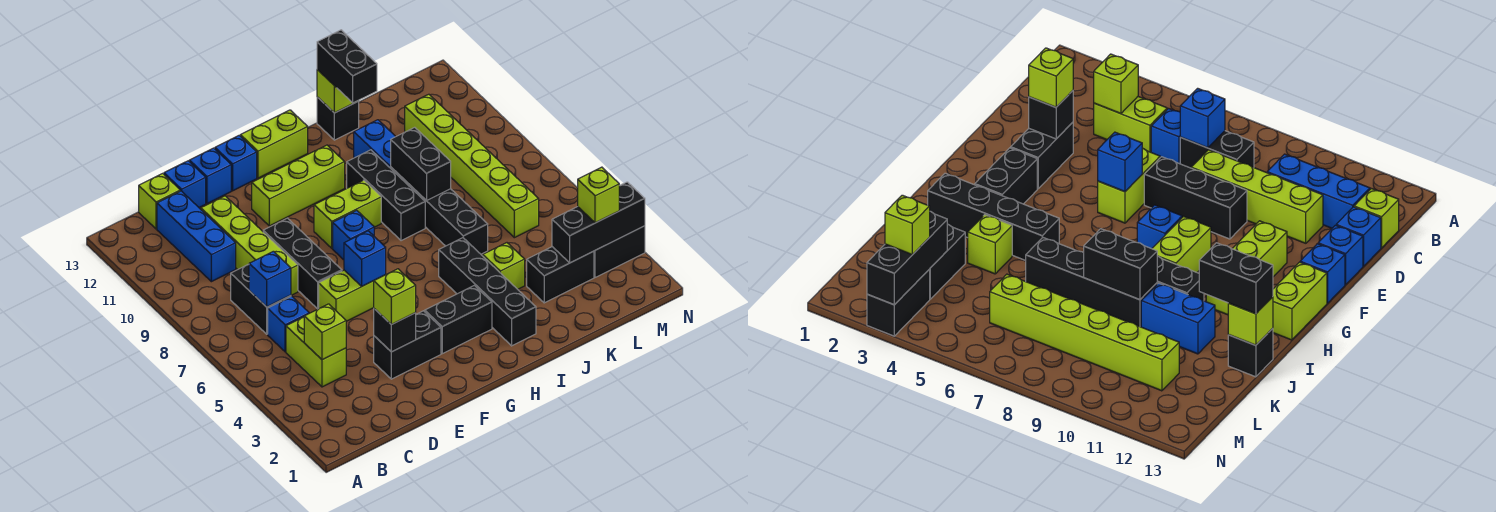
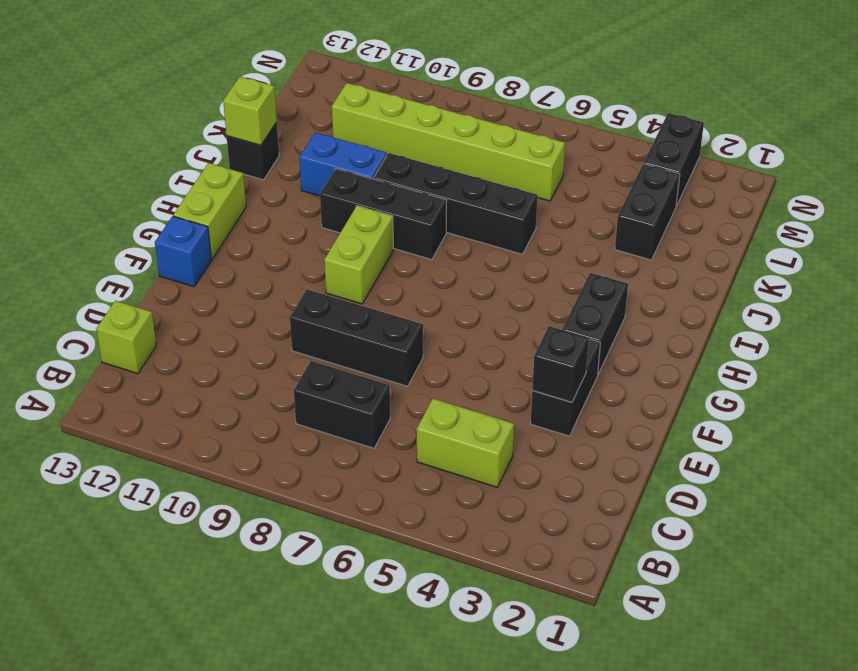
none -> blue 1x1 brick [268,296,309,352]
none -> blue 1x3 brick [157,191,236,282]
none -> lime 1x4 brick [201,196,298,295]
none -> blue 1x1 brick [164,161,206,208]

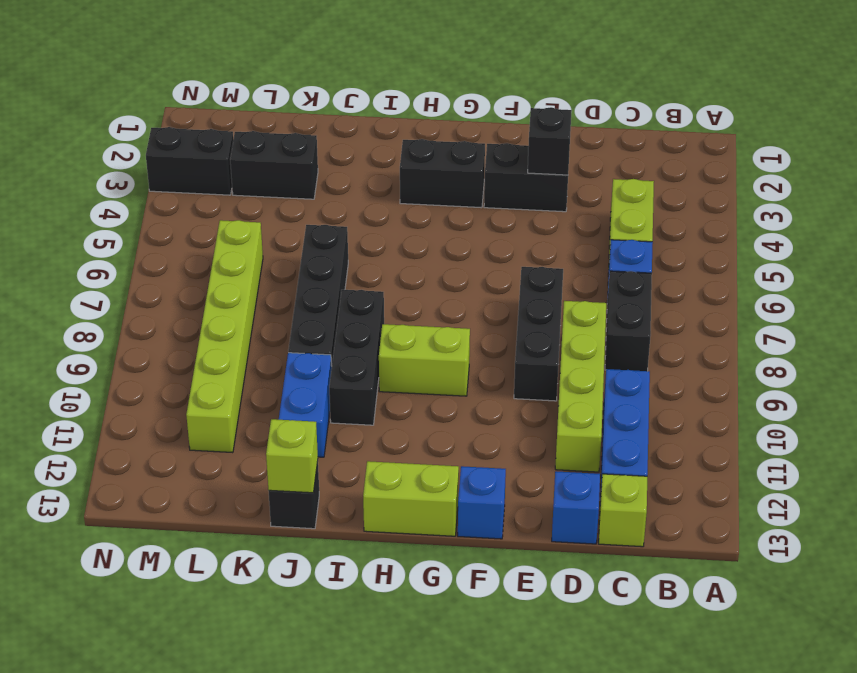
none -> lime 1x2 brick [319,270,374,321]
none -> blue 1x1 brick [189,148,231,204]
none -> lime 1x3 brick [252,145,345,226]
none -> blue 1x1 brick [333,210,374,260]

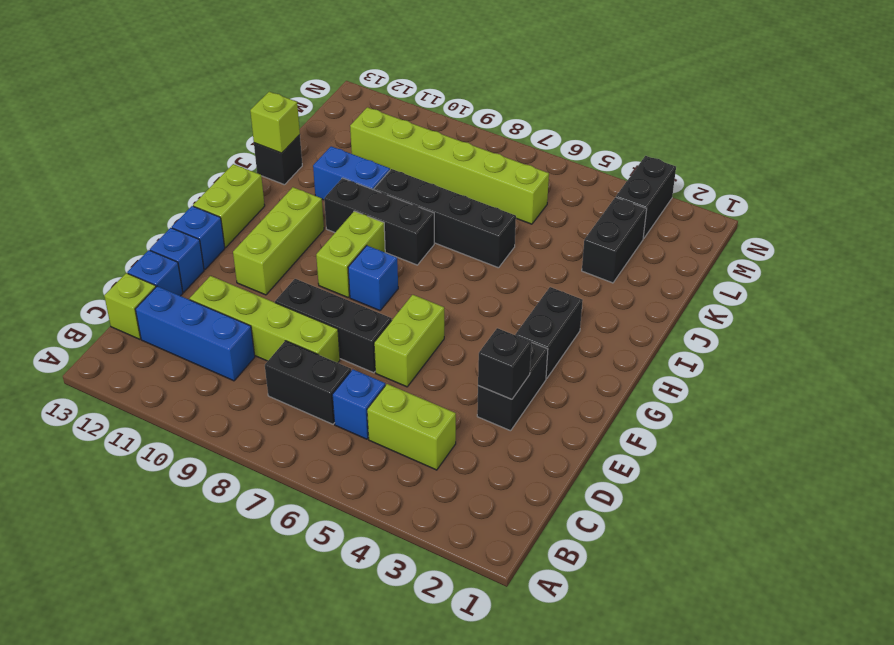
none -> black 1x4 brick [439,238,536,346]
none -> lime 1x1 brick [483,243,525,289]
none -> lime 1x1 brick [304,304,346,360]
none -> blue 1x1 brick [249,251,291,307]

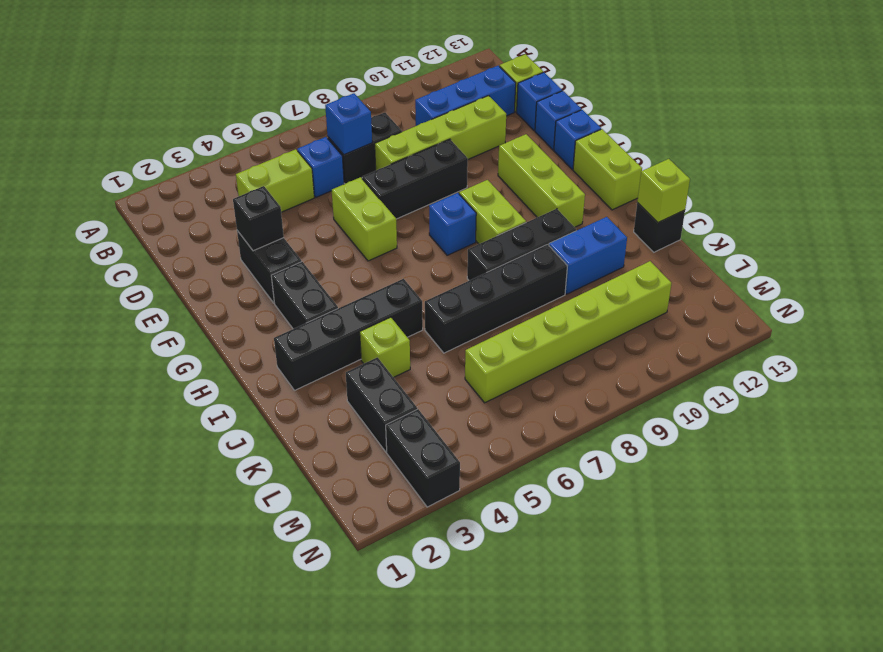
none -> lime 1x1 brick [304,304,346,360]
none -> blue 1x1 brick [344,231,386,286]
none -> black 1x2 brick [391,127,451,201]
none -> black 1x3 brick [552,182,645,263]

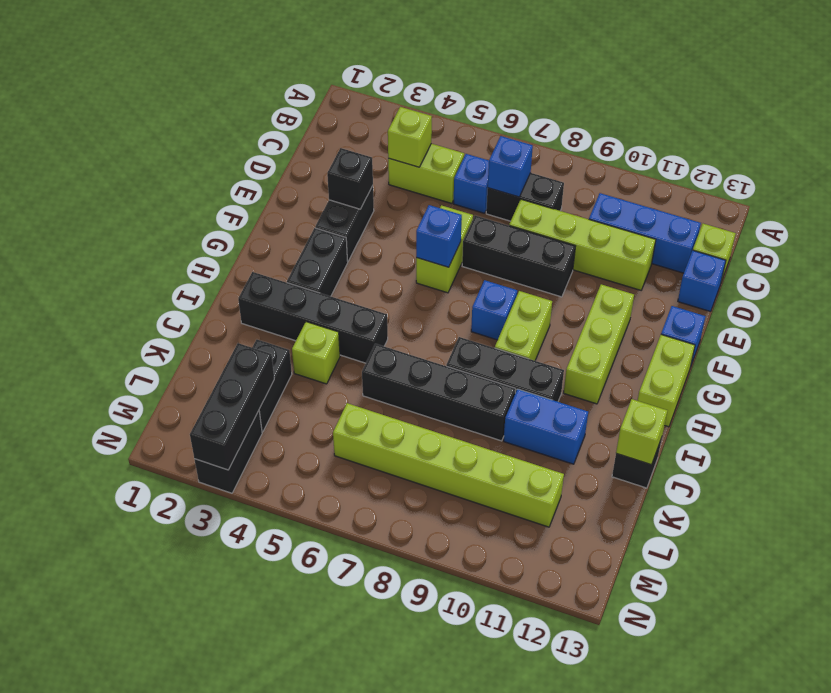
none -> blue 1x1 brick [189,148,231,204]
none -> black 1x2 brick [391,127,451,201]
none -> lime 1x1 brick [374,269,416,324]
none -> black 1x2 brick [317,30,377,103]

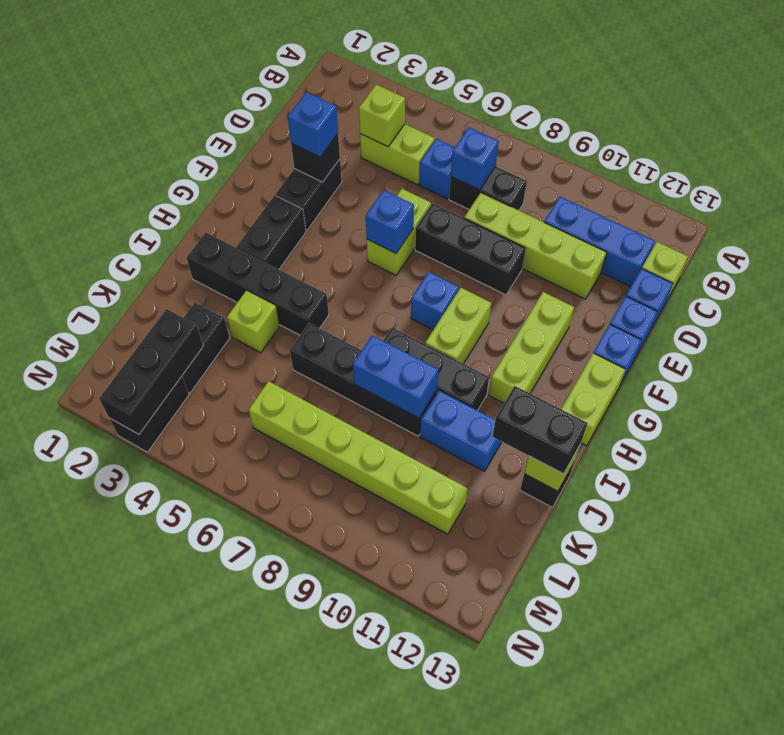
blue 1x1 brick [288,92,338,157] -> lime 1x1 brick [374,269,416,324]
blue 1x2 brick [353,335,439,418] -> black 1x2 brick [391,127,451,201]
none -> lime 1x1 brick [578,167,619,223]

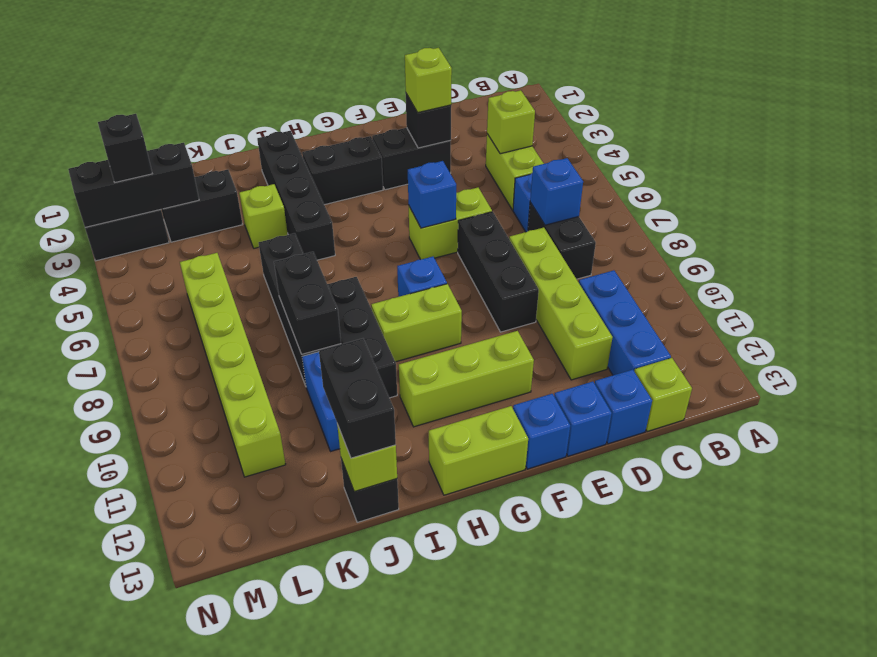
black 1x1 brick [98,114,152,182] -> lime 1x1 brick [578,167,619,223]

